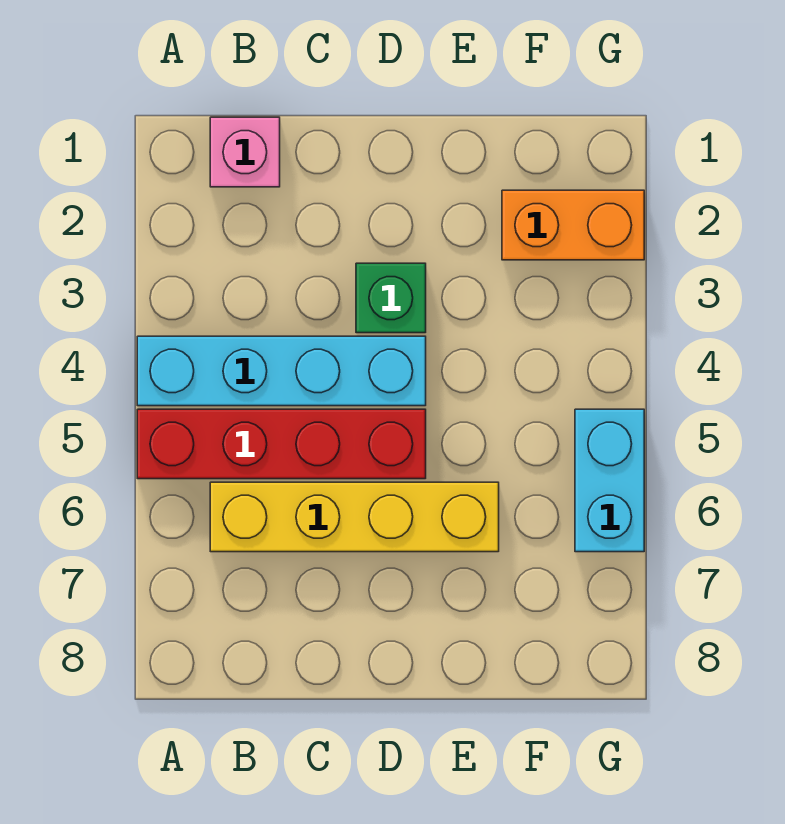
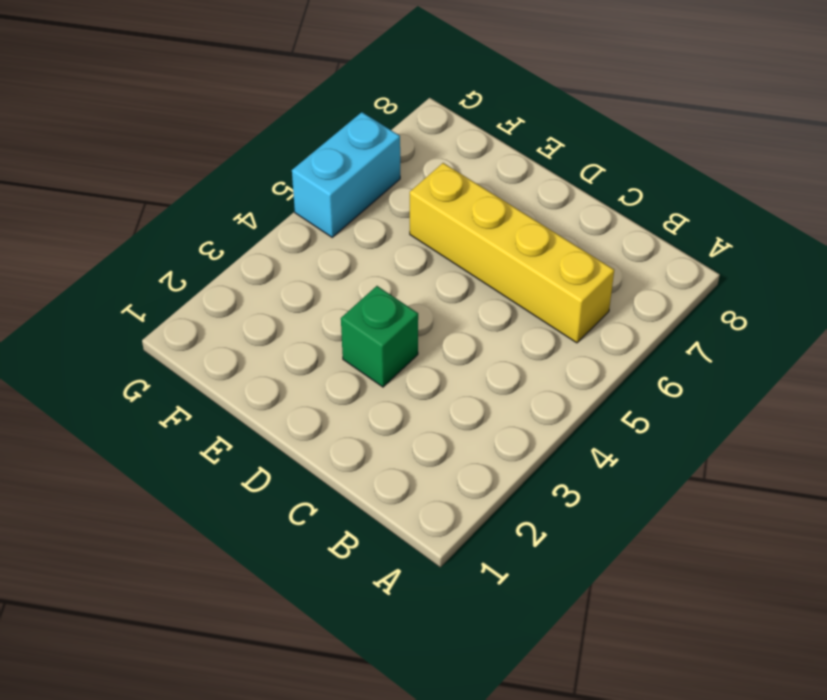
none -> cyan 1x4 brick [137,336,426,406]
none -> red 1x4 brick [137,409,426,479]

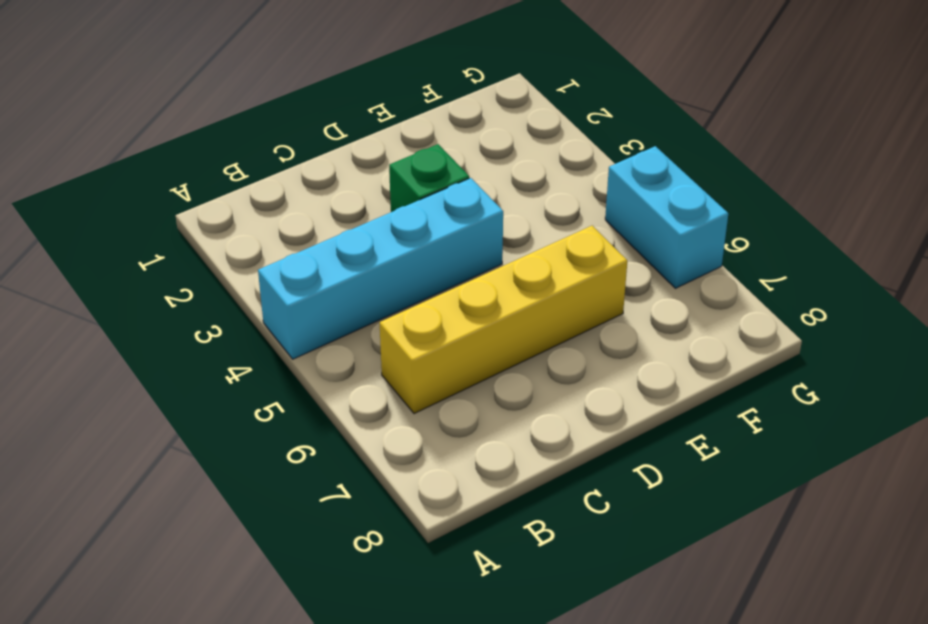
none -> red 1x4 brick [137,409,426,479]
none -> pink 1x1 brick [210,117,280,187]

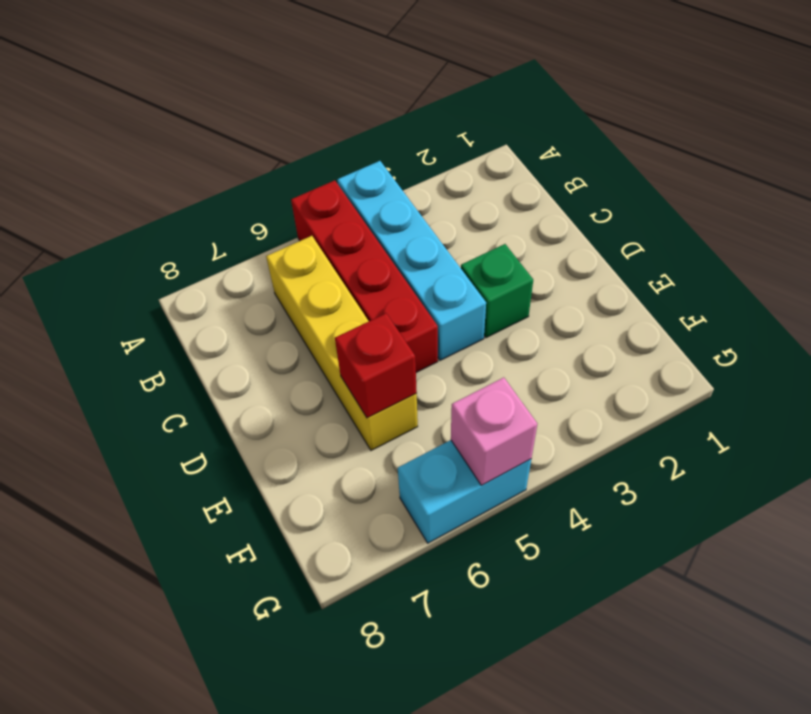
red 1x1 brick [335,313,417,418] -> none
pink 1x1 brick [451,377,537,485] -> pink 1x1 brick moved to [210,117,280,187]
none -> orange 1x2 brick [502,190,644,260]

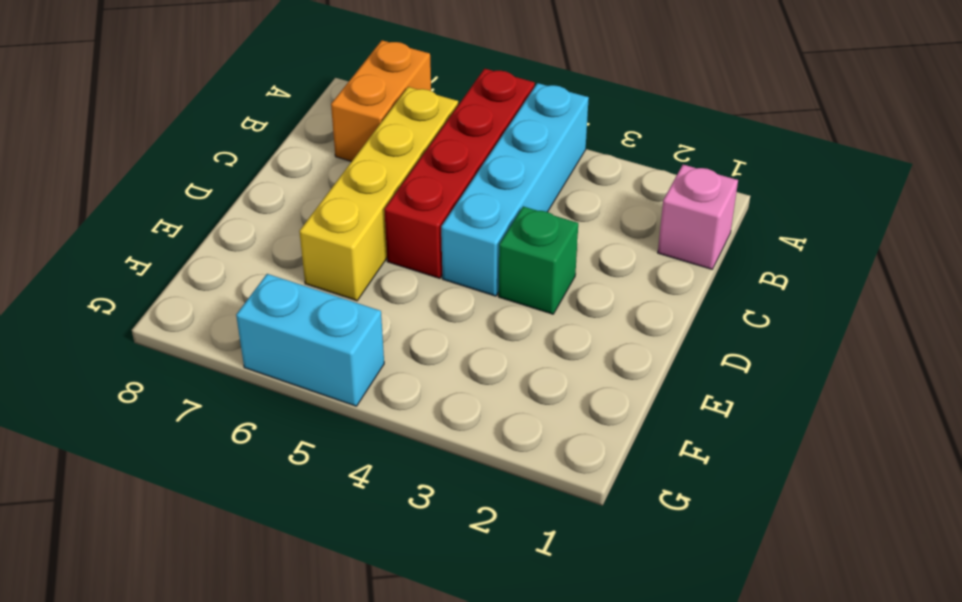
orange 1x2 brick [331,40,431,162] -> orange 1x2 brick moved to [502,190,644,260]

